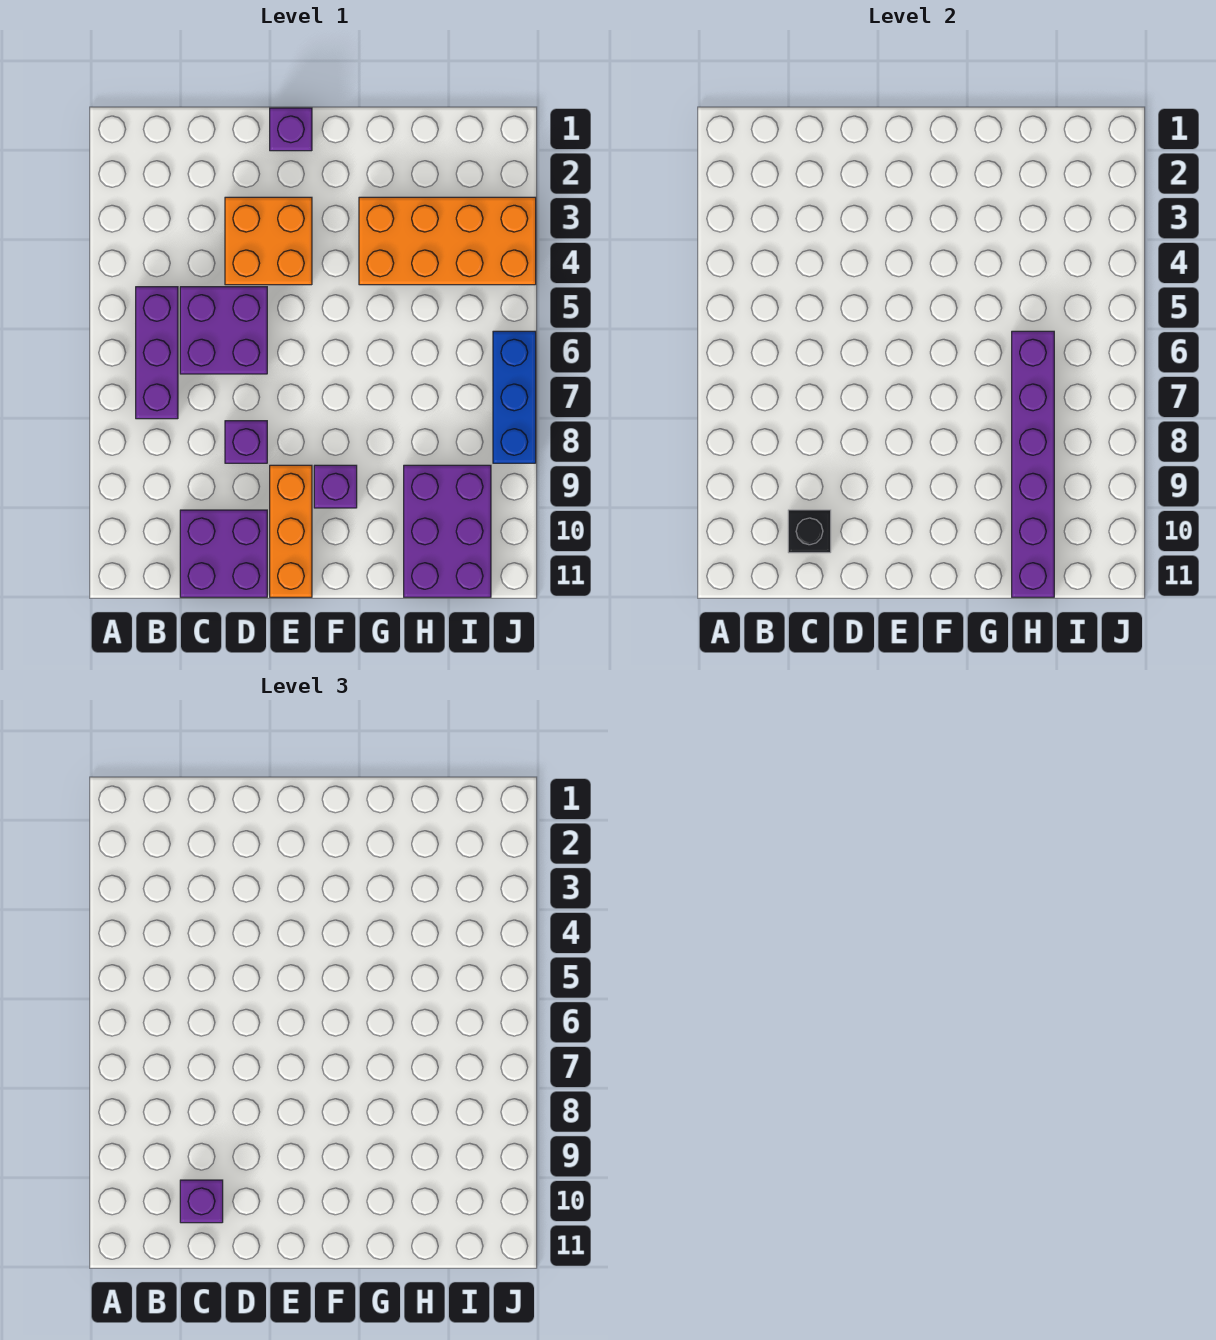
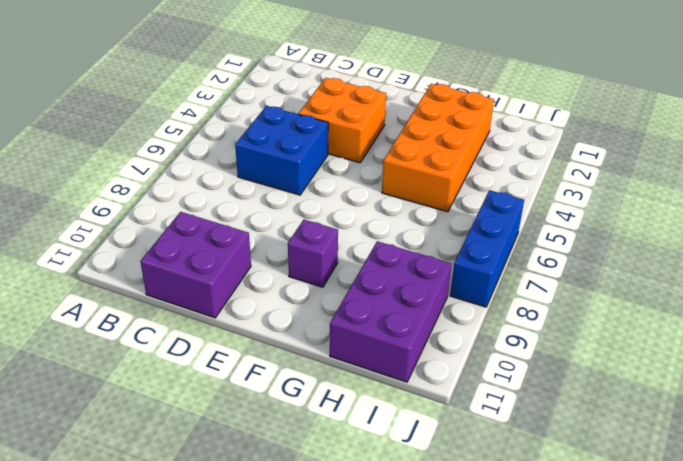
blue 2x2 brick [235,106,328,195] -> purple 2x2 brick [180,287,267,374]
orange 2x4 brick [382,84,494,212] -> orange 2x4 brick turned to [359,197,536,285]
none -> purple 1x3 brick [136,287,178,419]
none -> purple 1x1 brick [225,421,267,463]
none -> purple 1x1 brick [270,108,312,151]

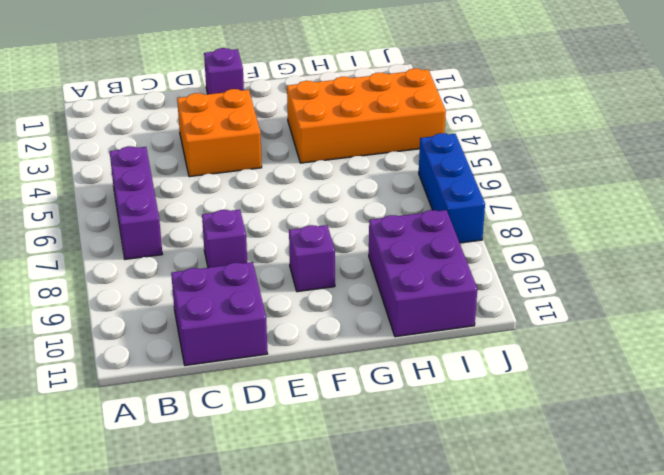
none -> purple 2x2 brick [180,287,267,374]
none -> orange 1x3 brick [270,465,312,597]
none -> black 1x1 brick [788,510,831,553]

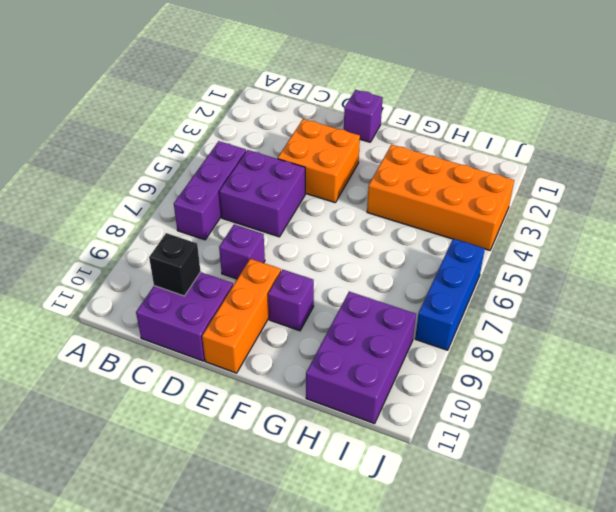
none -> purple 1x6 brick [1012,331,1054,597]
none -> purple 1x1 brick [180,1180,223,1223]

